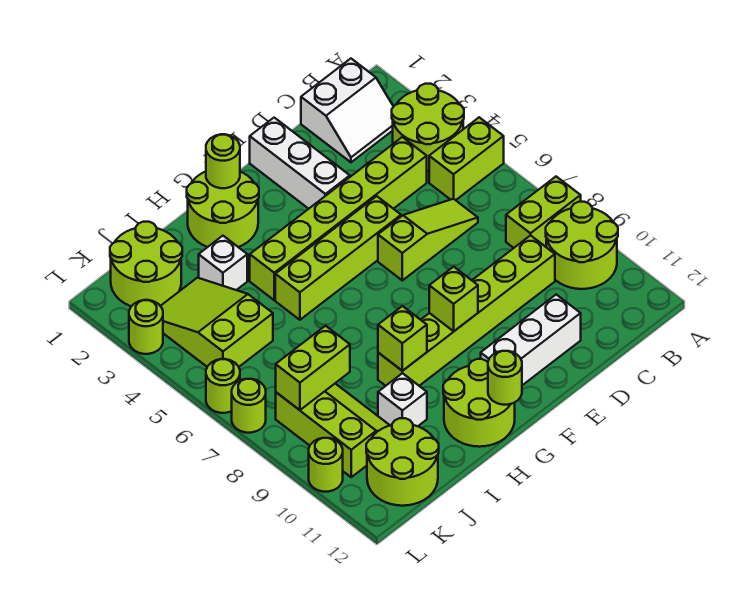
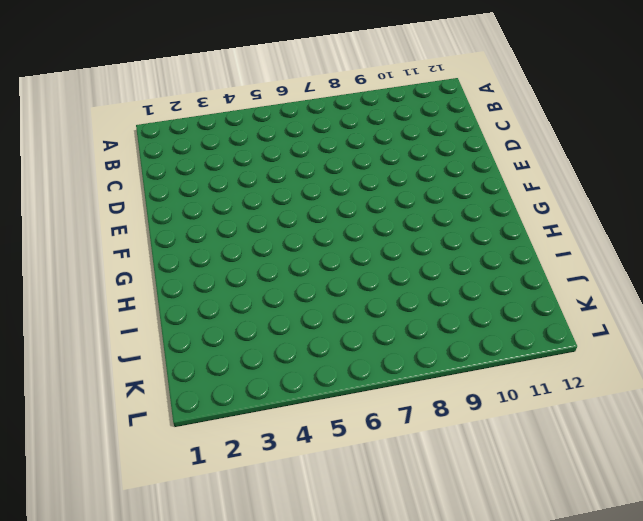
none -> lime 2x2 round brick [392,84,464,171]
none -> lime 1x2 brick [429,117,504,200]
none -> lime 1x2 brick [506,177,581,248]

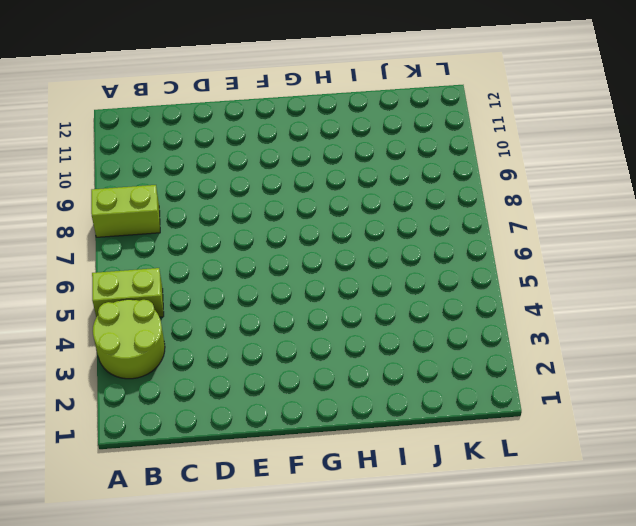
none -> lime 2x2 round brick [546,202,618,289]
none -> white 2x2 slope [301,59,394,162]
none -> lime 1x6 brick [250,137,427,300]

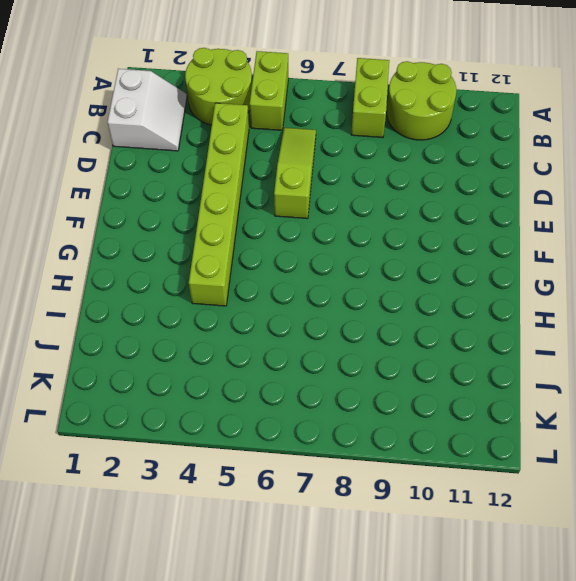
none -> lime 1x6 brick [378,235,555,386]
none -> white 1x3 brick [481,295,581,385]
none -> white 1x3 brick [250,118,350,209]

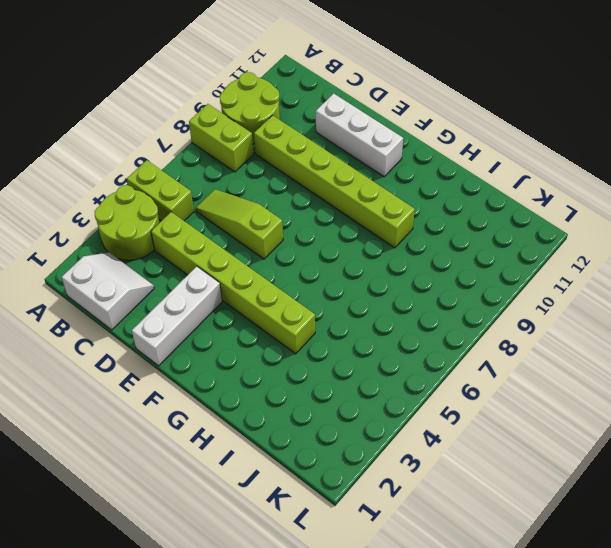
none -> lime 1x4 brick [275,196,401,320]
none -> lime 2x2 round brick [187,172,259,247]
none -> lime 2x2 round brick [443,359,515,447]

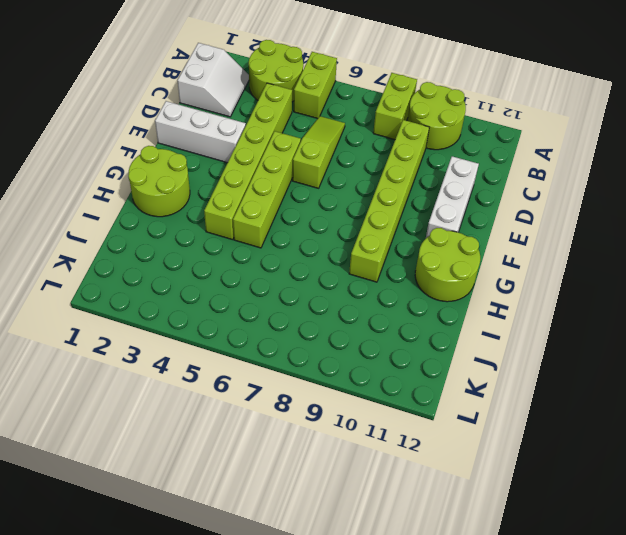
none -> white 1x1 brick [199,236,247,290]
none -> white 1x1 brick [378,373,427,426]
none -> lime 2x2 round brick [110,222,182,306]

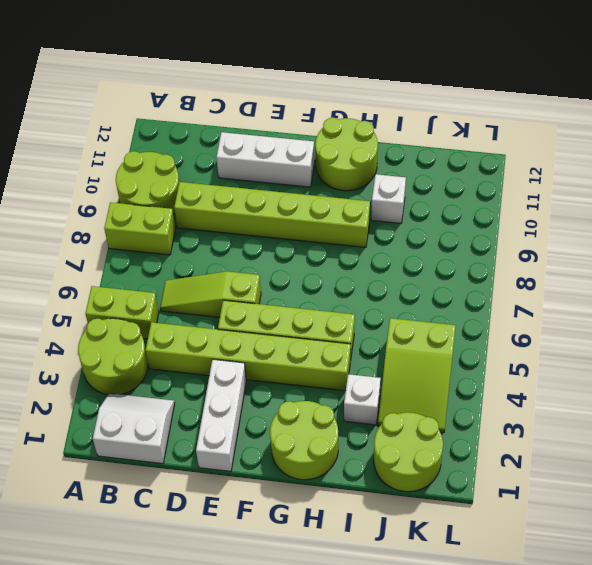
none -> lime 2x3 slope [276,384,390,477]
none -> lime 2x2 round brick [366,418,439,506]
none -> lime 1x1 round brick [129,300,163,354]

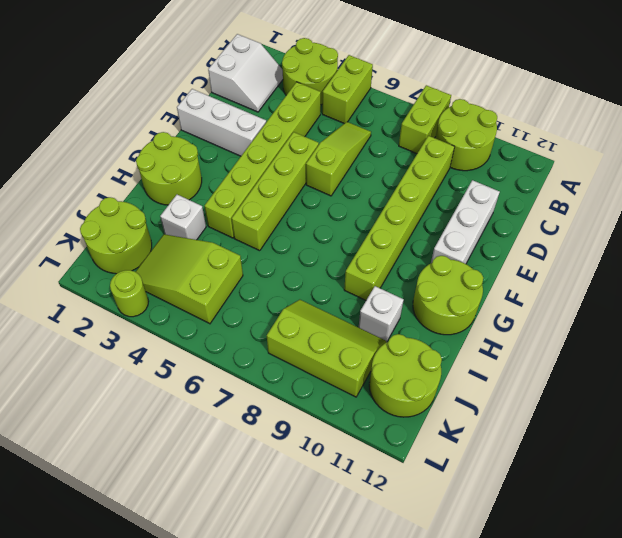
none -> lime 1x1 round brick [206,359,240,413]
none -> lime 1x1 round brick [232,379,266,433]
none -> lime 1x1 round brick [309,438,343,492]

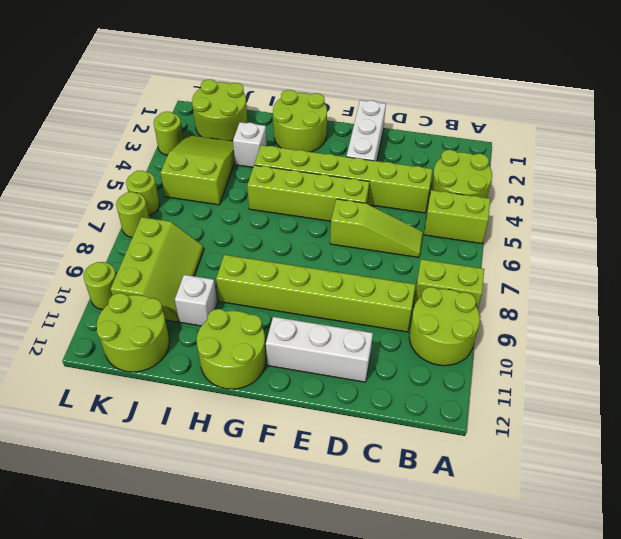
none -> white 2x2 slope [301,59,394,162]
none -> lime 1x1 brick [429,267,478,331]
none -> lime 1x1 round brick [206,134,240,188]

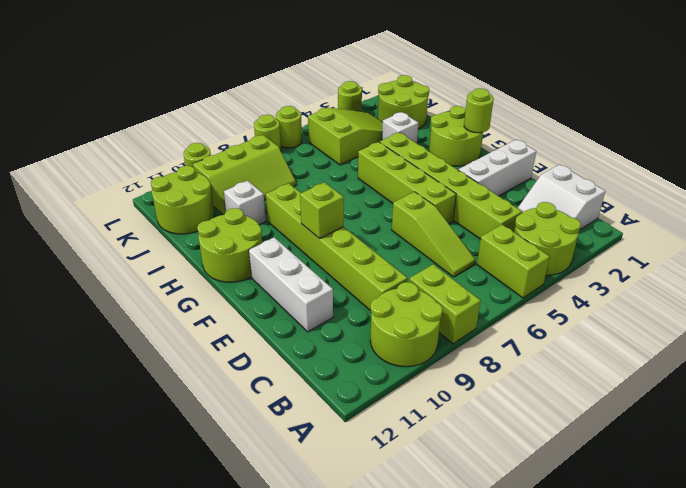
none -> lime 1x1 round brick [488,351,522,405]
none -> lime 1x1 brick [378,306,427,371]
none -> lime 1x2 brick [276,326,350,410]

